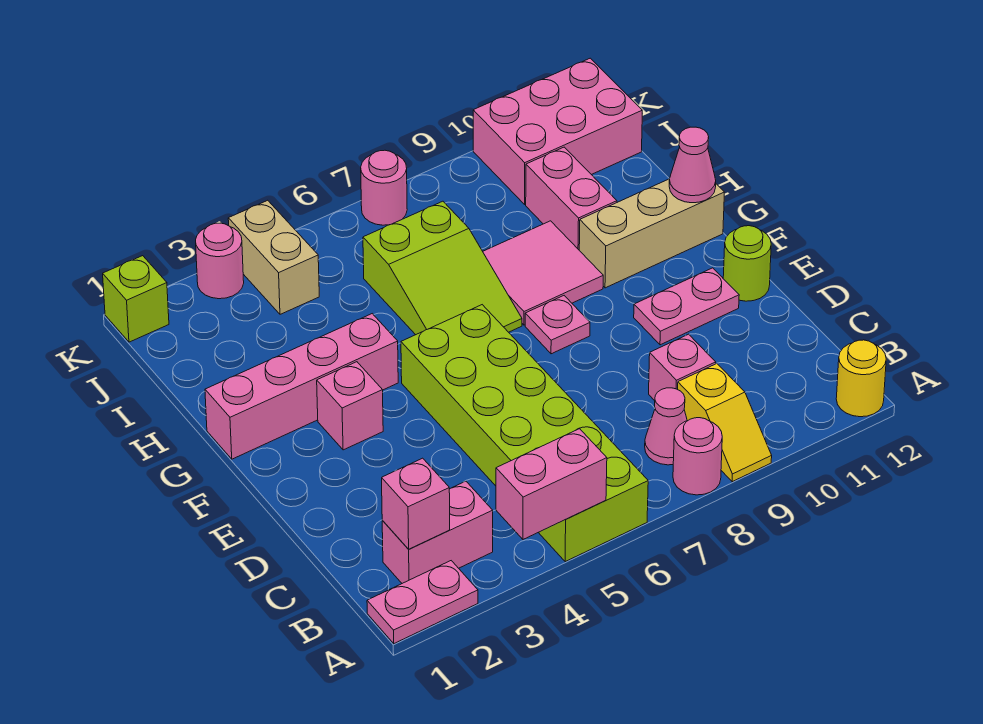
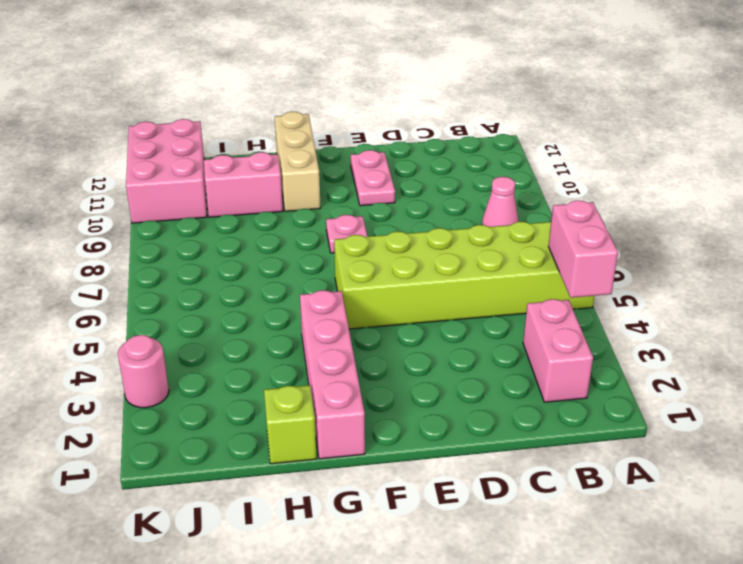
lime 1x1 brick [264,385,317,464] -> lime 1x1 brick moved to [103,256,169,342]
none -> pink 1x2 plate [367,561,478,643]
none -> pink 1x1 round brick [673,418,722,495]
none -> yellow 1x2 slope [678,363,772,482]

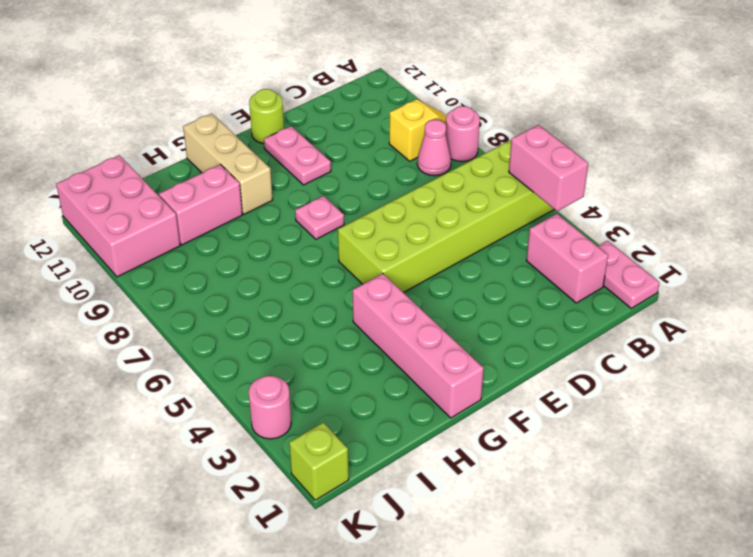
none -> yellow 1x1 round brick [836,340,886,417]
none -> pink 1x1 brick [649,334,716,401]
none -> pink 1x1 brick [317,362,383,450]

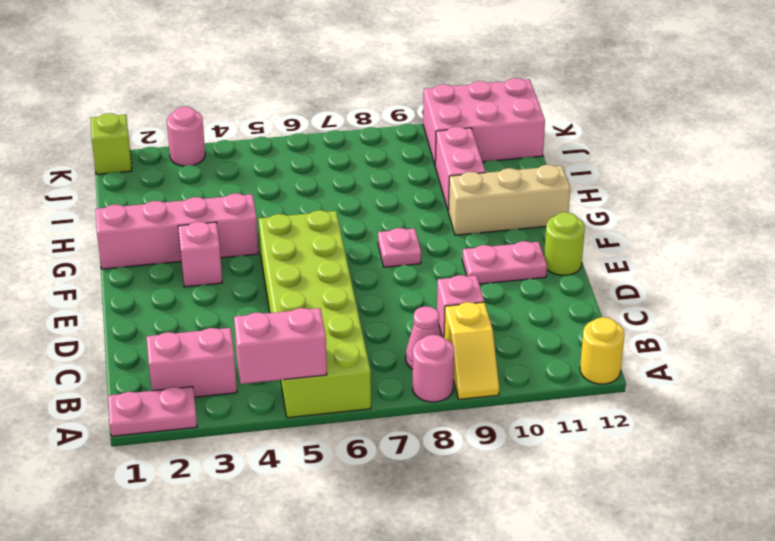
none -> lime 2x3 slope [363,201,522,335]
none -> pink 2x2 tile [483,221,603,325]
none -> tan 1x2 brick [228,200,319,314]

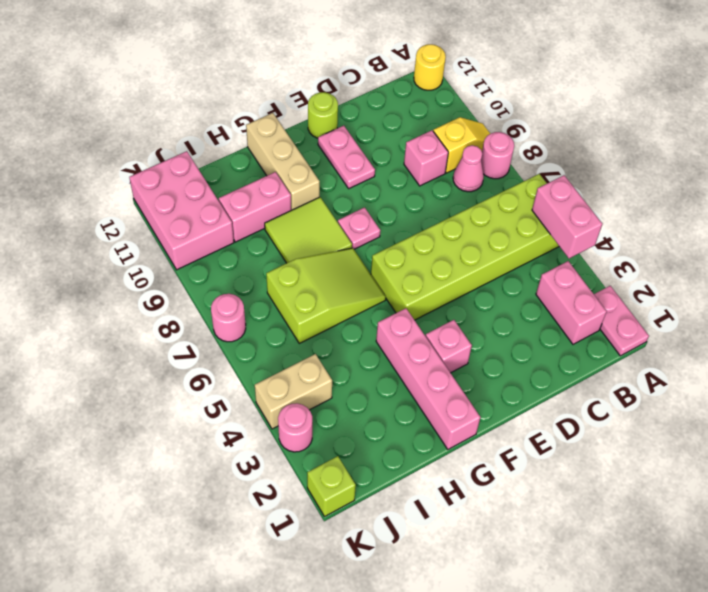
lime 2x2 tile [265,197,352,263] -> pink 2x2 tile [483,221,603,325]
none -> pink 1x1 brick [382,458,450,549]
none -> pink 1x1 cone [669,127,716,203]

